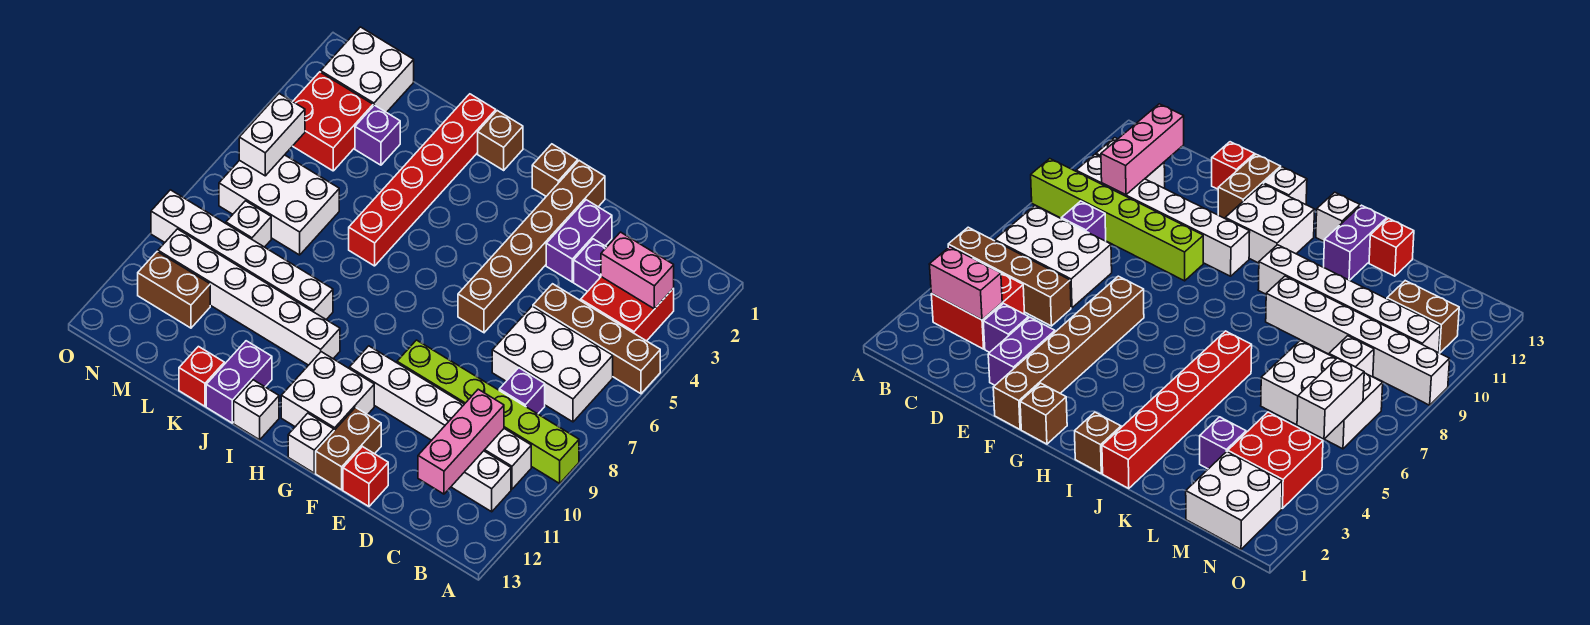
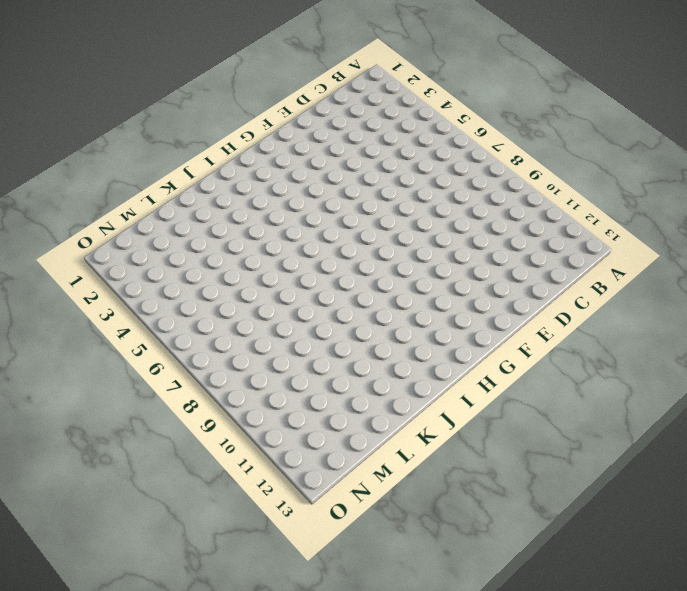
none -> brown 1x4 brick [533,284,660,394]
none -> lime 1x6 brick [397,340,579,483]
none -> red 2x2 brick [581,277,674,341]
none -> white 2x3 brick [492,306,613,422]

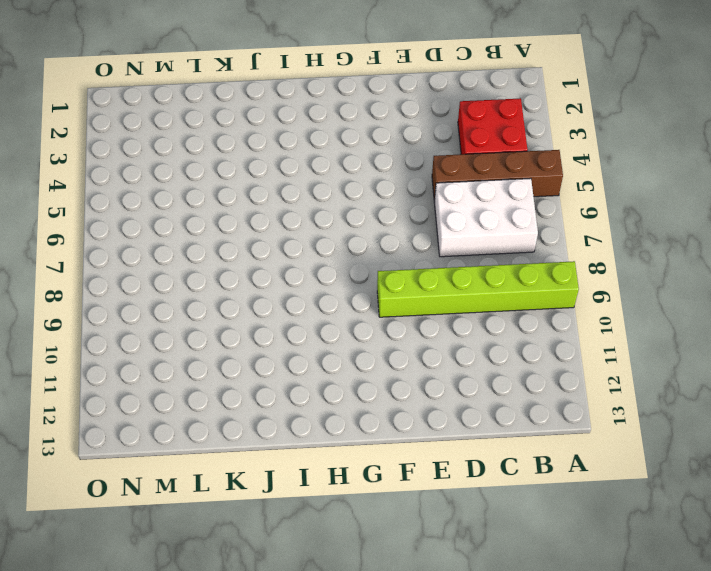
none -> white 1x6 brick [349,346,531,489]
none -> white 1x2 brick [451,451,511,512]
none -> purple 1x1 brick [499,368,545,414]
none -> purple 1x1 brick [574,239,606,292]

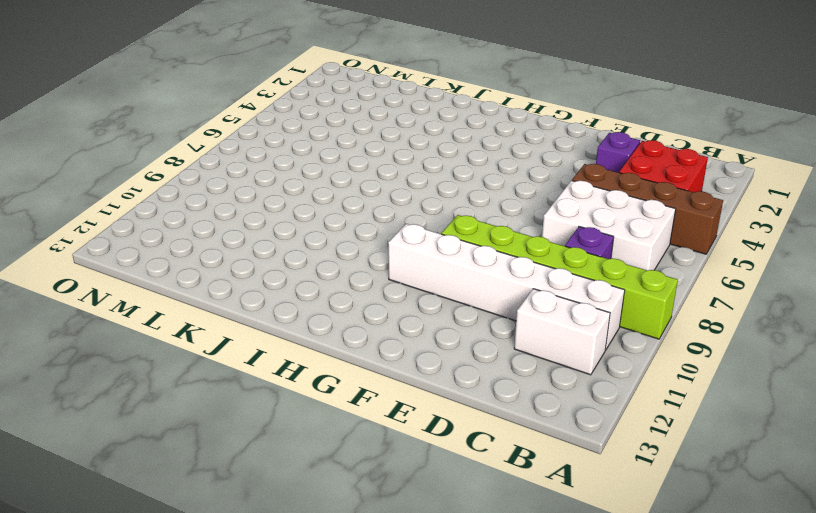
none -> purple 1x2 brick [546,200,612,282]
none -> red 1x1 brick [343,447,388,506]
none -> brown 1x6 brick [458,161,605,333]
none -> brown 1x2 brick [316,408,381,490]

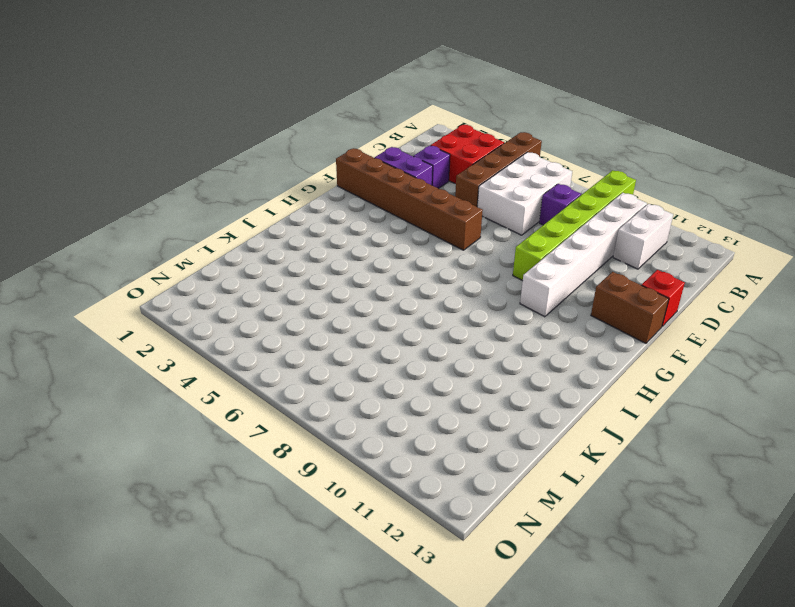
none -> brown 1x1 brick [532,144,578,196]
none -> white 2x2 brick [281,352,374,430]
none -> white 1x1 brick [288,413,334,473]
none -> brown 1x1 brick [478,111,523,170]

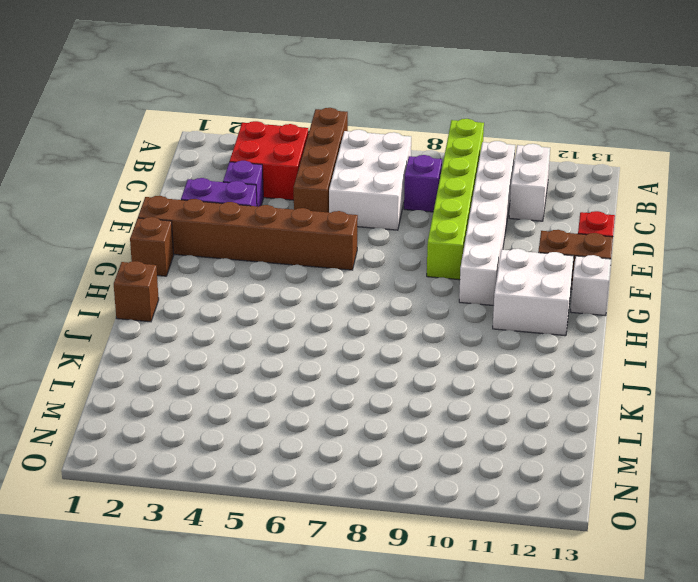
none -> white 1x6 brick [158,229,340,365]
none -> white 1x1 brick [234,380,279,440]
none -> red 1x6 brick [349,94,496,266]
none -> white 1x6 brick [151,190,333,319]

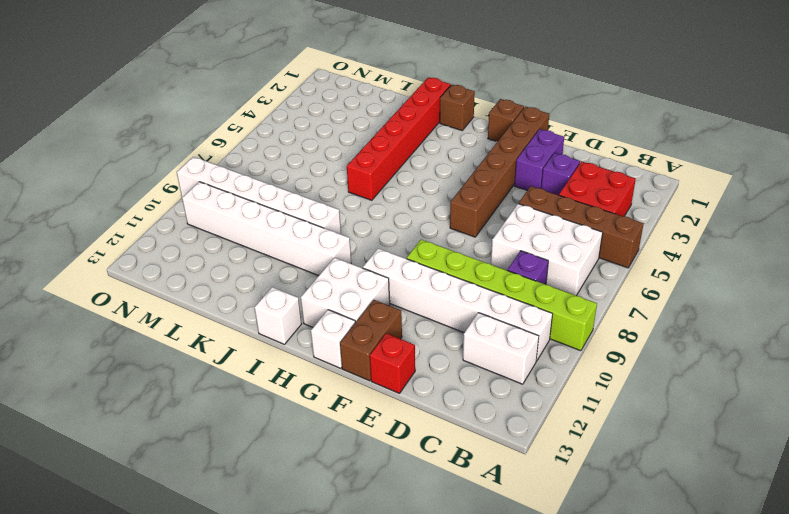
none -> purple 1x2 brick [206,341,272,423]
none -> red 1x1 brick [179,347,224,406]
none -> purple 1x1 brick [355,105,400,165]
none -> white 2x3 brick [219,155,339,255]

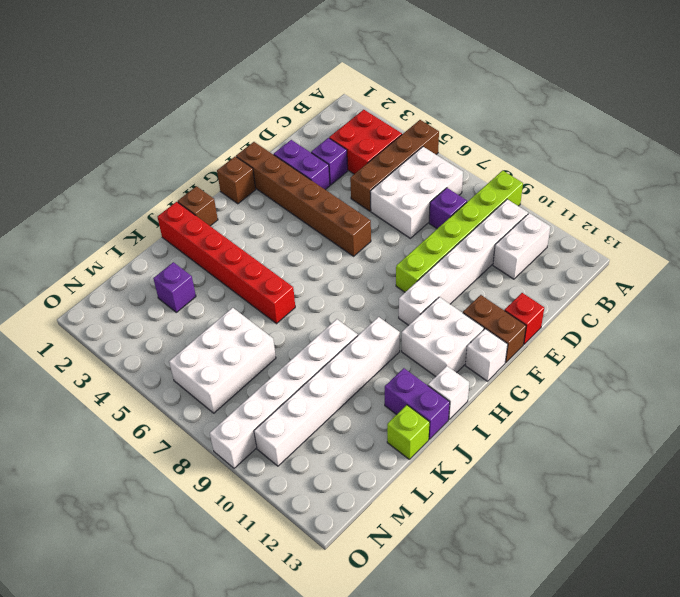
lime 1x1 brick [387,405,430,459] -> red 1x1 brick [179,347,224,406]
none -> white 2x2 brick [321,27,414,113]
none -> red 2x2 brick [293,72,373,171]
none -> white 1x1 brick [226,201,271,247]
none -> brown 1x2 brick [138,252,210,328]

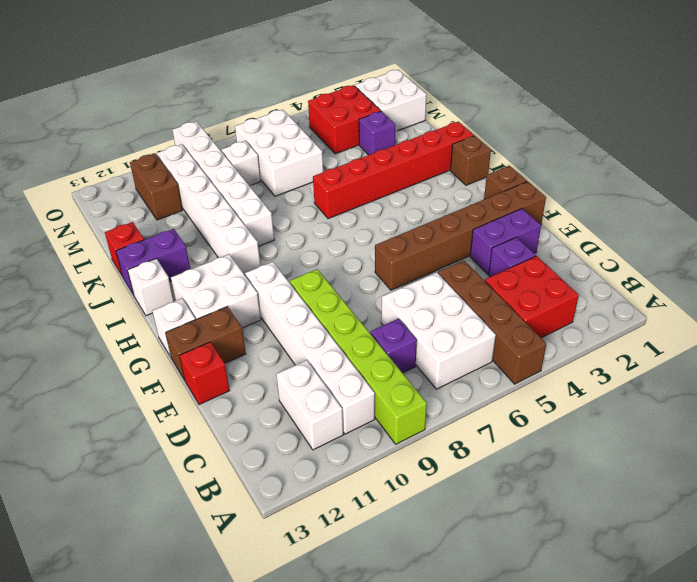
none -> pink 1x2 brick [601,232,674,309]
none -> pink 1x3 brick [418,389,504,494]
none -> white 1x2 brick [239,94,305,176]

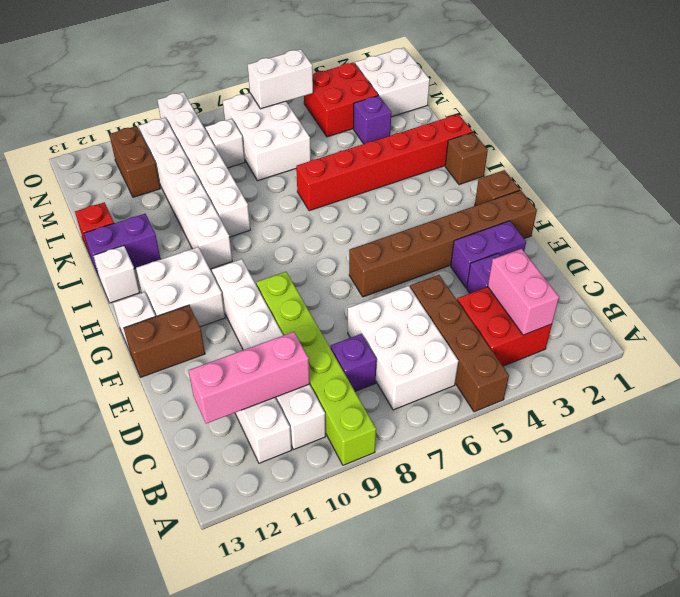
none -> red 1x1 brick [343,447,388,506]

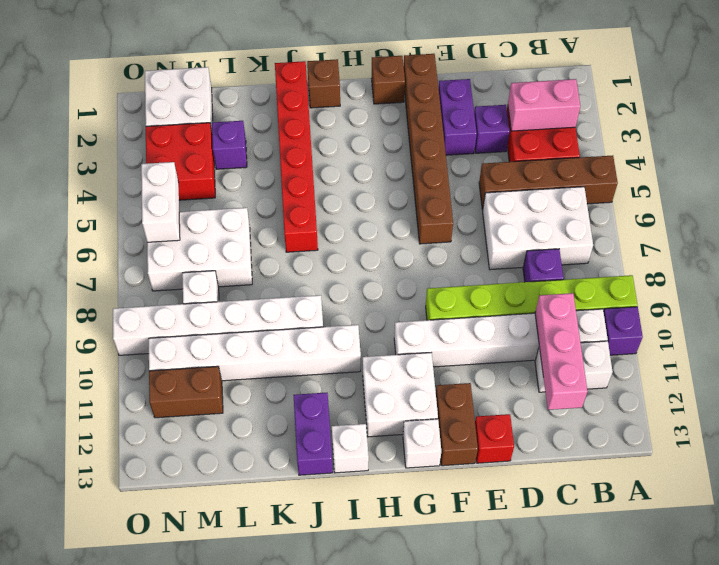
purple 1x1 brick [604,307,643,355] -> none
none -> red 1x1 brick [179,347,224,406]

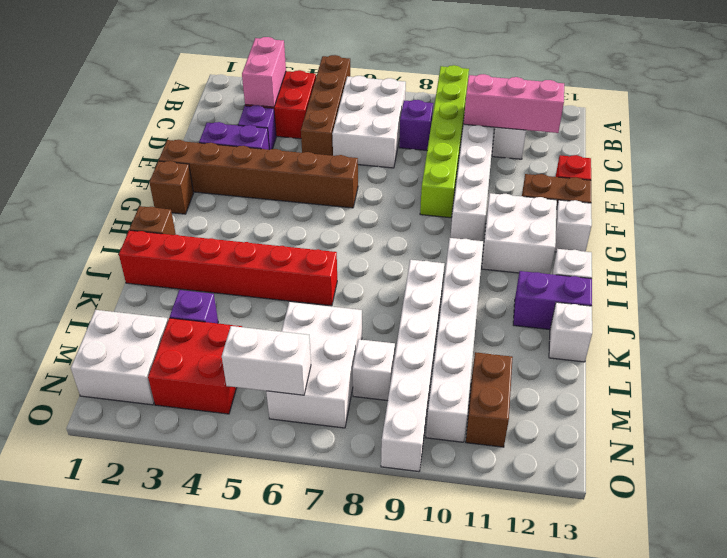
white 1x1 brick [549,302,592,362] -> red 1x1 brick [179,347,224,406]

